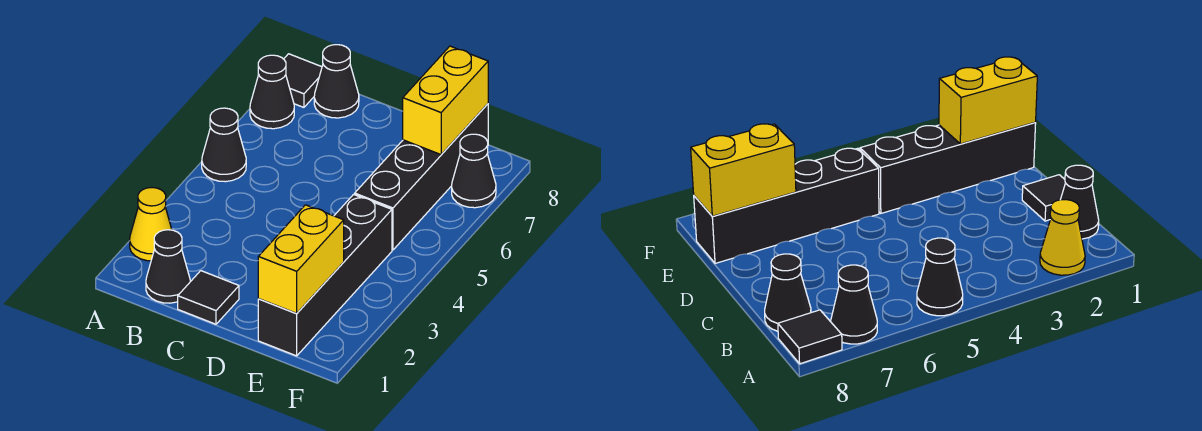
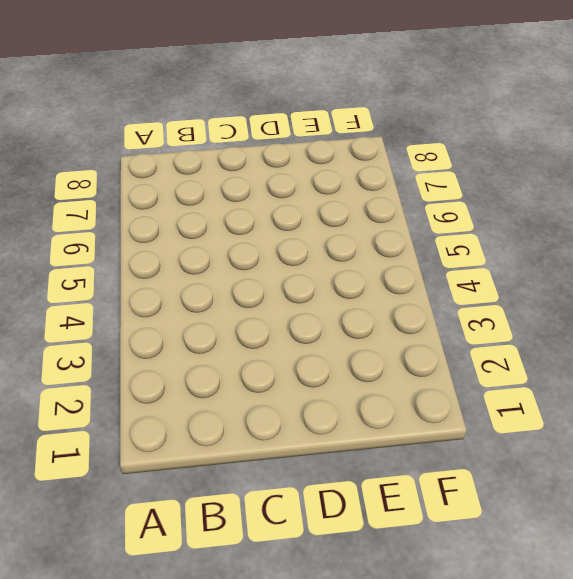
none -> yellow 1x1 cone [130,188,172,261]
none -> black 1x1 cone [202,108,246,182]
none -> black 1x1 cone [250,55,294,129]

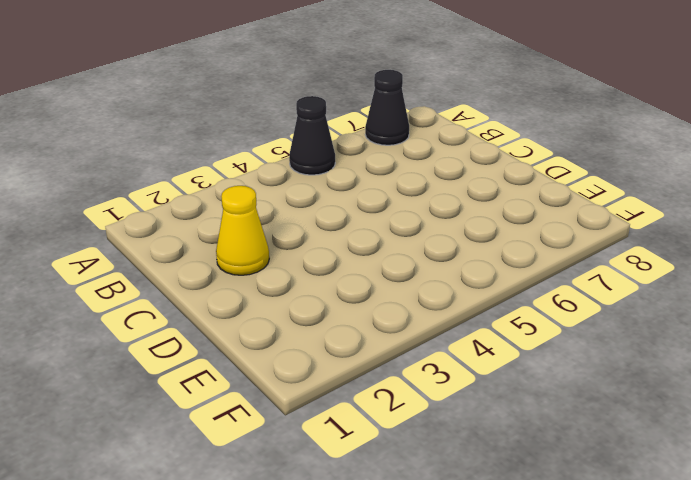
yellow 1x1 cone [216,186,269,275] -> yellow 1x1 cone moved to [130,188,172,261]
none -> black 1x1 tile [284,54,322,107]
none -> black 1x1 cone [146,230,190,303]
none -> black 1x1 cone [314,45,359,118]

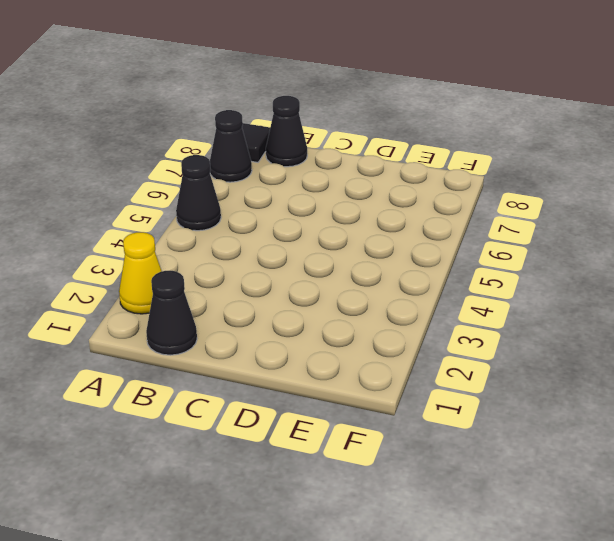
none -> black 1x1 tile [178,271,239,324]
none -> black 1x4 brick [258,195,392,356]
none -> black 1x4 brick [355,104,488,250]

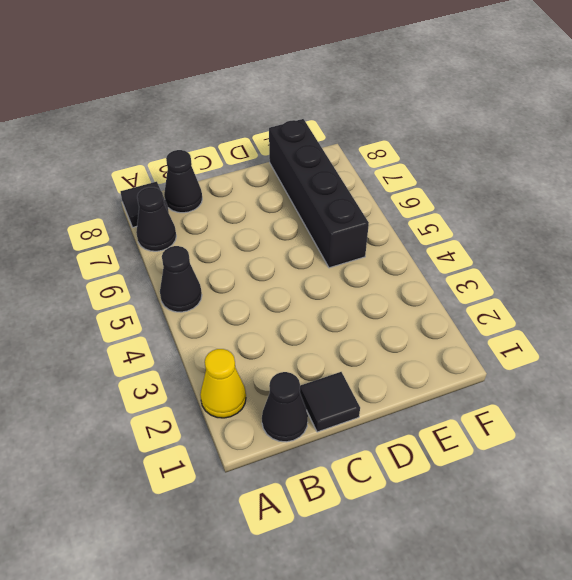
none -> black 1x4 brick [258,195,392,356]
none -> black 1x1 cone [452,134,496,208]
none -> yellow 1x2 brick [258,205,344,313]

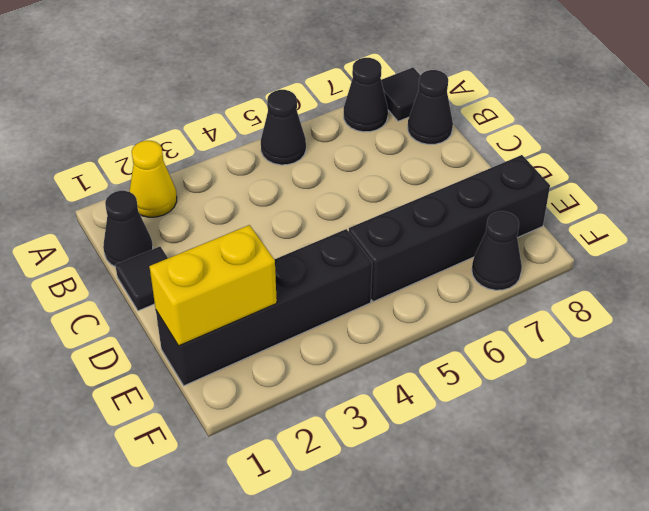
none -> yellow 1x2 brick [403,46,488,155]

